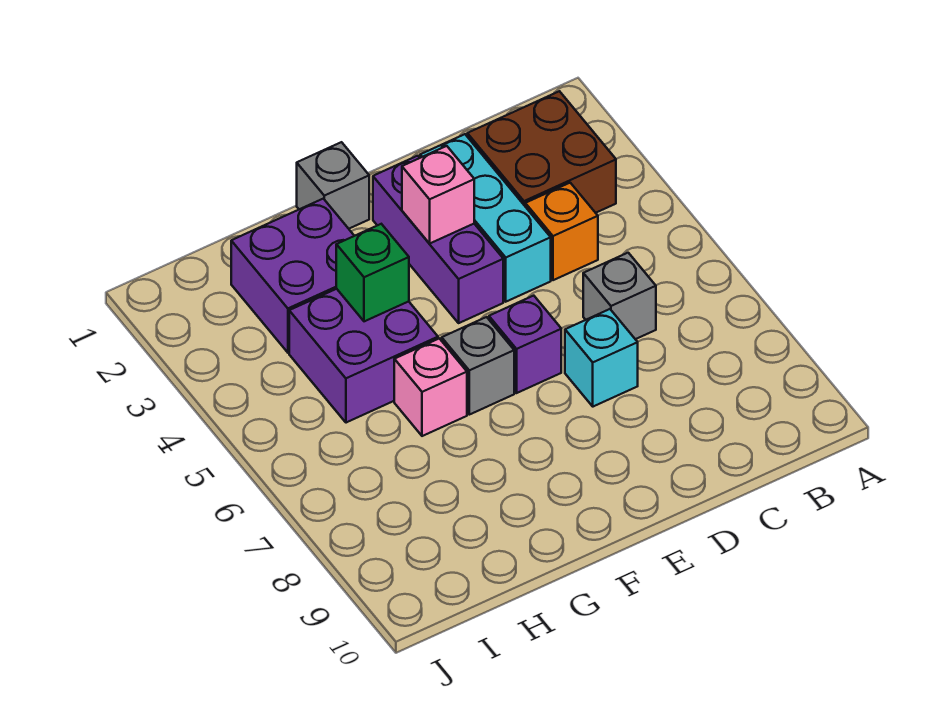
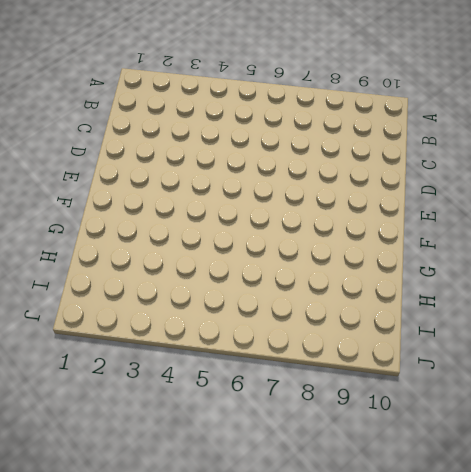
none -> brown 2x2 brick [467,91,616,213]
none -> orange 1x1 brick [525,183,598,280]
none -> grey 1x1 brick [583,253,656,339]

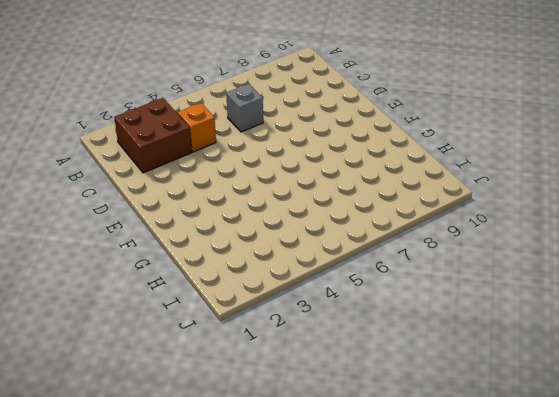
none -> cyan 1x3 brick [420,134,551,302]
none -> cyan 1x1 brick [565,309,638,407]
none -> purple 1x3 brick [373,156,503,323]

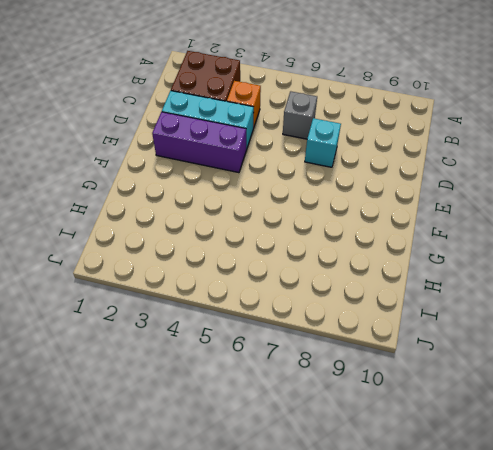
none -> purple 1x1 brick [489,296,561,393]
none -> grey 1x1 brick [297,142,369,229]
none -> grey 1x1 brick [442,317,514,415]

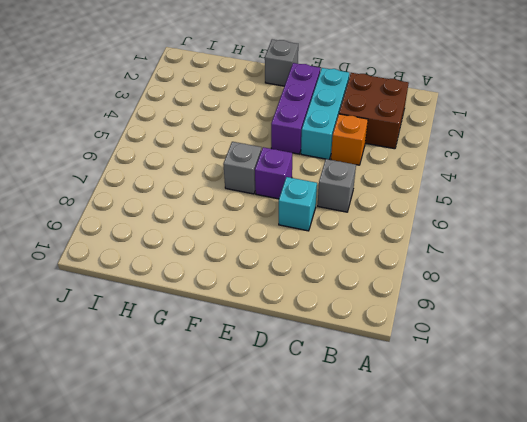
none -> purple 2x2 brick [231,199,354,353]
none -> purple 2x2 brick [289,289,438,423]
none -> pink 1x1 brick [394,338,467,436]

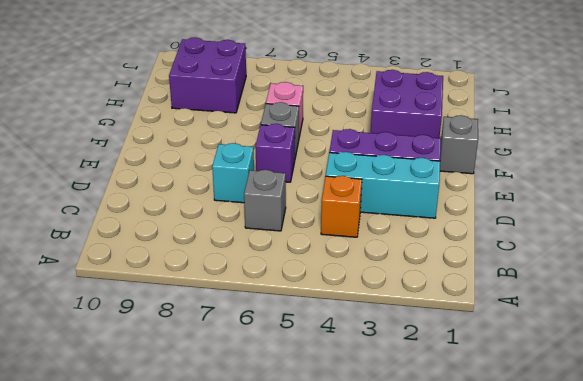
purple 2x2 brick [169,37,246,113] -> purple 2x2 brick moved to [289,289,438,423]
none -> brown 2x2 brick [467,91,616,213]
none -> pink 1x1 brick [402,146,474,244]
none -> green 1x1 brick [336,224,409,321]

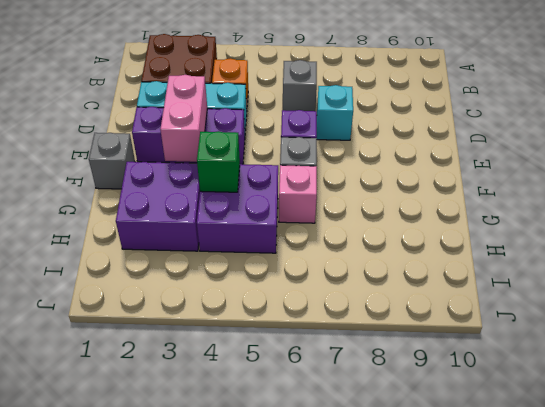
pink 1x2 brick [160,75,207,162] -> pink 1x1 brick [402,146,474,244]

